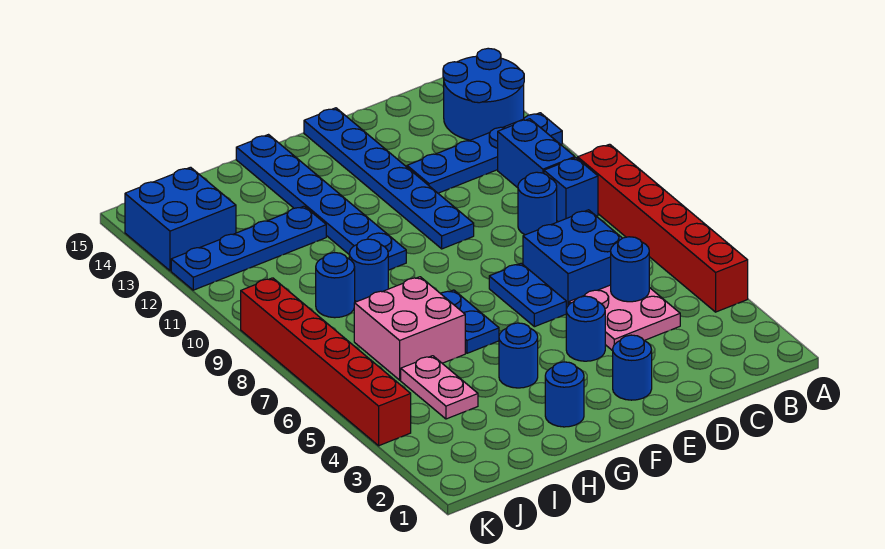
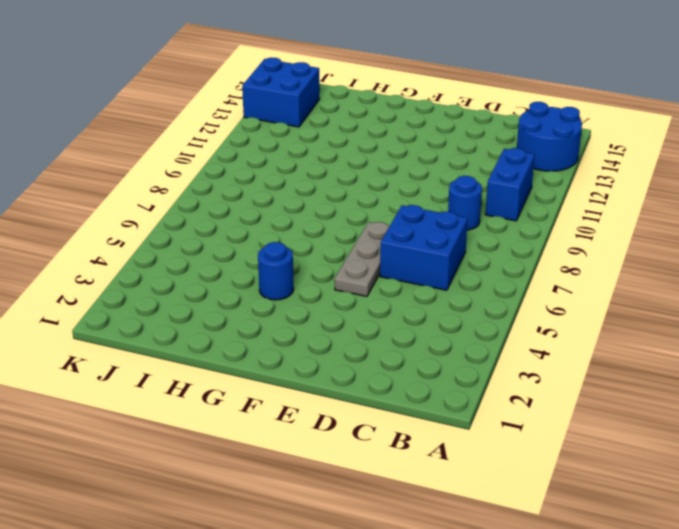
grey 1x3 plate [334,222,390,296] -> blue 1x2 plate [489,263,566,327]
none -> red 1x6 brick [578,144,748,312]
none -> blue 1x4 plate [407,113,562,193]
none -> blue 1x1 brick [544,158,598,222]

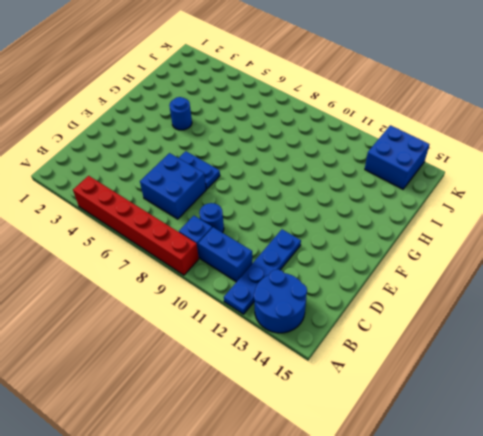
none -> pink 2x2 plate [569,285,680,351]
none -> blue 1x1 round brick [613,335,652,400]
none -> blue 1x1 round brick [566,296,605,361]

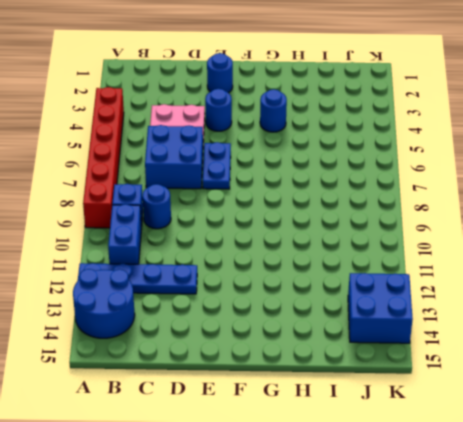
none -> blue 1x6 plate [304,108,474,249]
none -> blue 1x1 round brick [545,362,584,427]
none -> blue 1x2 plate [441,290,499,353]

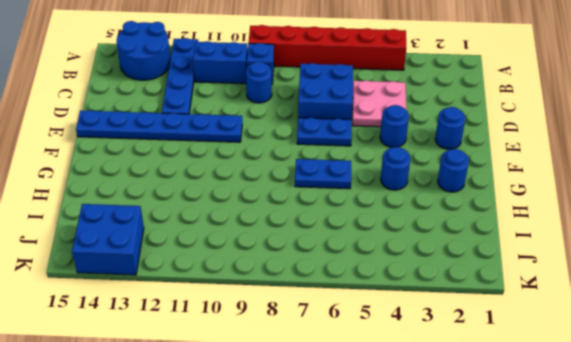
none -> blue 1x6 plate [236,135,406,270]
none -> pink 2x2 brick [354,277,465,380]
none -> blue 1x1 round brick [349,239,388,302]

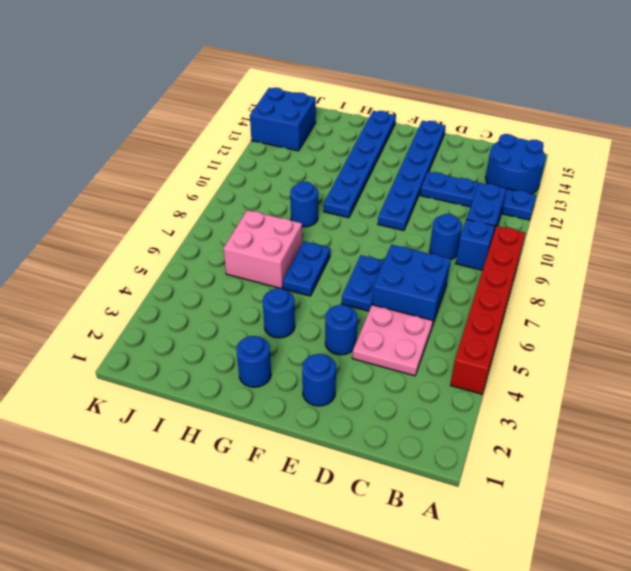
none -> blue 1x4 plate [171,206,326,290]
none -> pink 1x2 plate [401,356,478,419]
none -> blue 1x1 round brick [316,253,355,318]

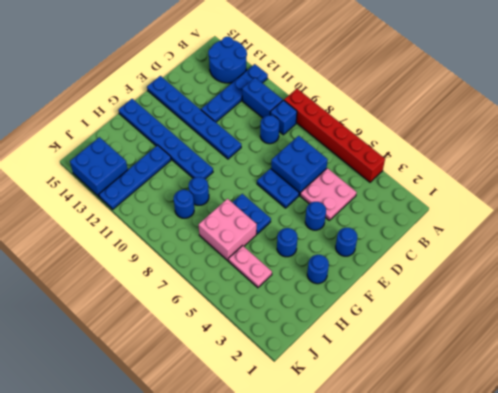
none -> red 1x6 brick [241,278,411,446]
none -> blue 1x1 round brick [611,237,649,302]

